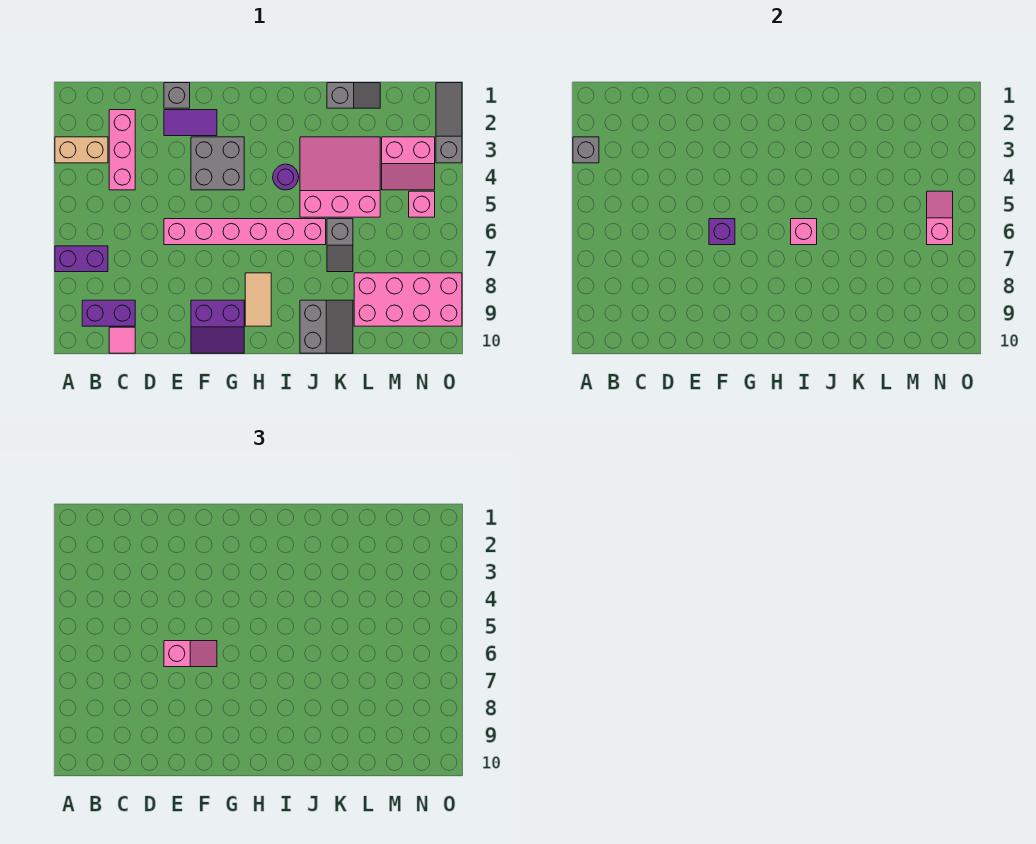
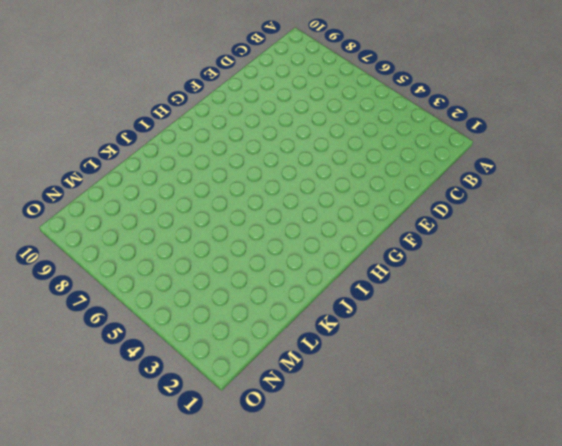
none -> tan 1x2 brick [55,137,108,163]
none -> purple 1x2 brick [55,246,108,272]
none -> purple 1x2 brick [82,300,135,326]

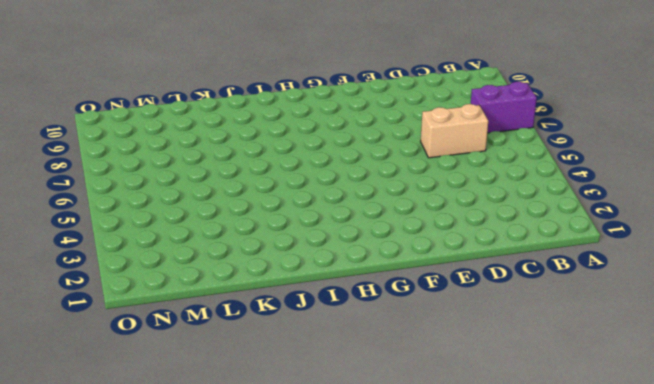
tan 1x2 brick [421,104,488,158] -> tan 1x2 brick moved to [55,137,108,163]
none -> purple 1x2 brick [82,300,135,326]
none -> pink 1x3 brick [109,110,135,190]
none -> pink 1x1 tile [109,327,135,353]

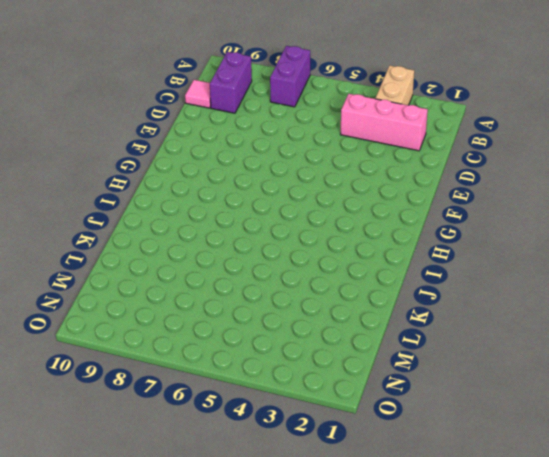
none -> grey 1x1 brick [164,83,190,108]
none -> purple 1x2 tile [164,110,217,136]
none -> pink 1x6 brick [164,219,326,245]

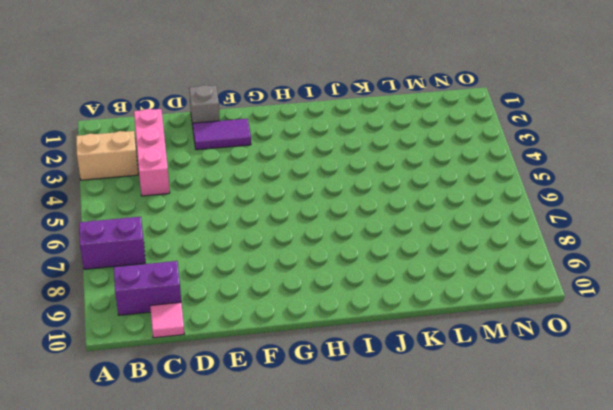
none -> pink 1x6 brick [164,219,326,245]
none -> grey 2x2 brick [191,137,244,190]
none -> purple 2x2 slope [191,300,244,353]

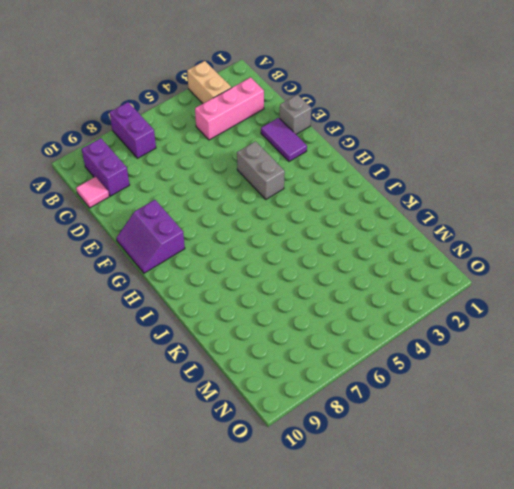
grey 1x2 brick [237,141,285,199] -> grey 2x2 brick [191,137,244,190]
none -> pink 1x6 brick [164,219,326,245]
none -> tan 1x2 tile [245,273,271,326]
none -> purple 1x1 round brick [273,164,299,190]

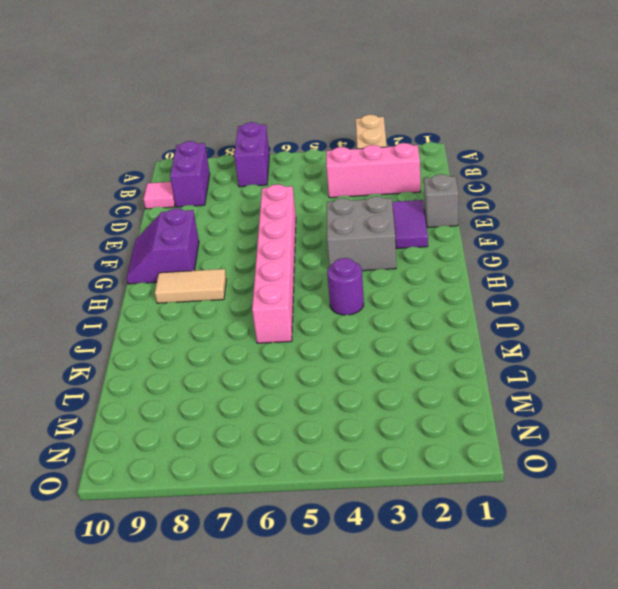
none -> pink 3x3 slope [300,137,380,217]
none -> grey 2x2 slope [300,300,353,353]
none -> grey 1x2 slope [327,83,380,108]

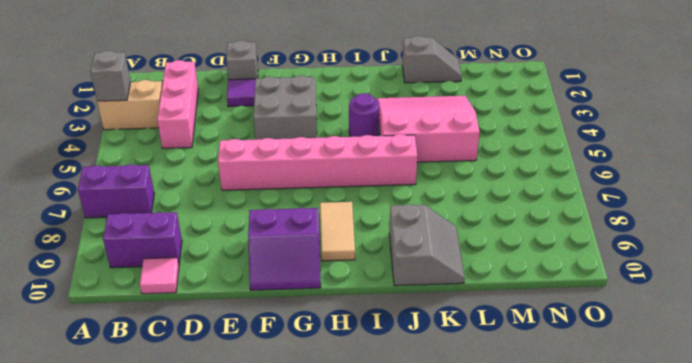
none -> grey 1x2 slope [327,219,353,272]
none -> pink 2x4 brick [354,273,462,326]
none -> pink 2x2 slope [382,137,435,190]

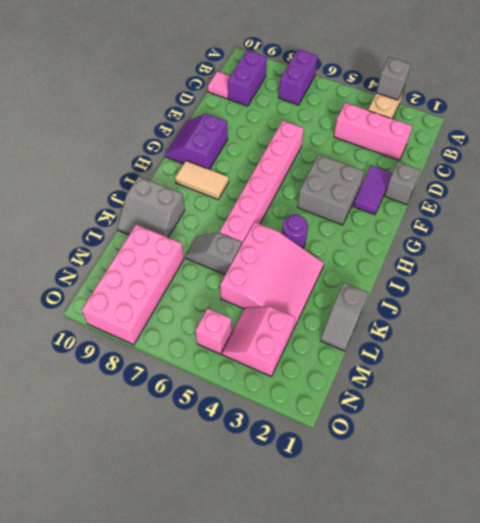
none -> grey 1x3 slope [436,83,462,163]
none -> purple 1x1 brick [709,219,735,245]
none -> pink 1x1 brick [791,219,817,245]

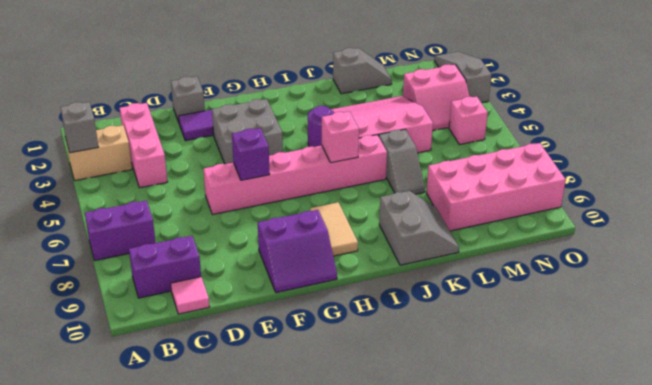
none -> pink 1x2 slope [927,191,953,245]
none -> pink 1x2 slope [164,641,217,667]

